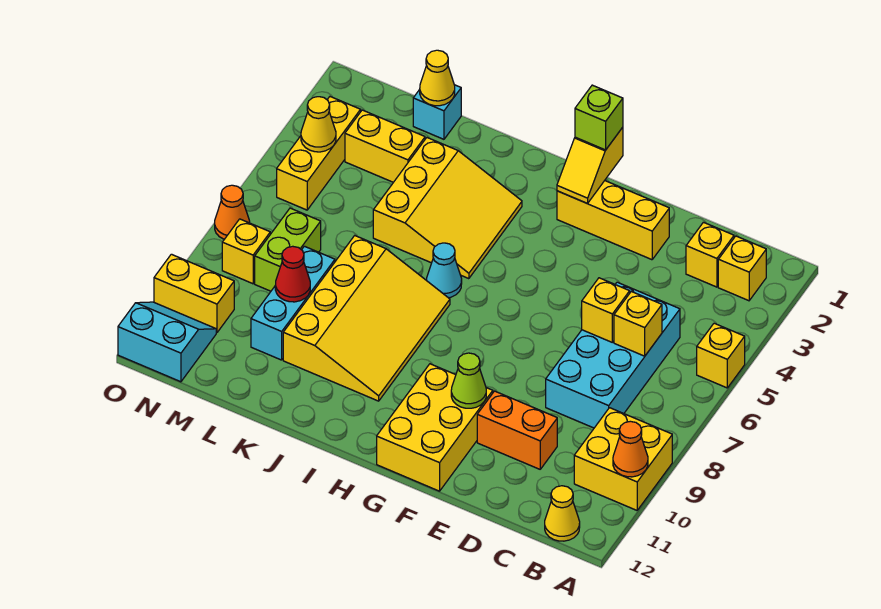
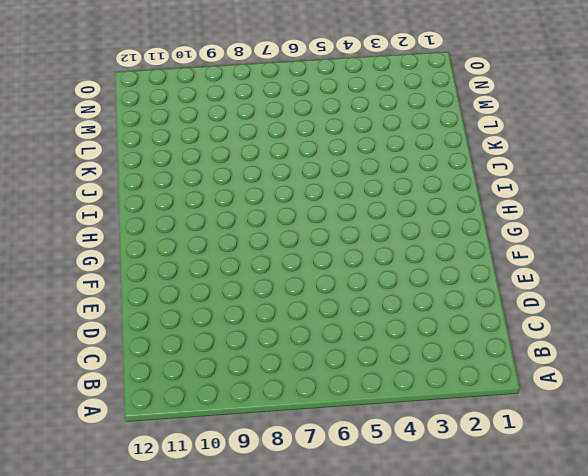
none -> yellow 1x1 brick [697,323,745,388]
none -> yellow 2x2 brick [574,408,672,510]
none -> yellow 1x1 brick [718,236,766,301]
none -> yellow 1x1 cone [545,486,580,541]

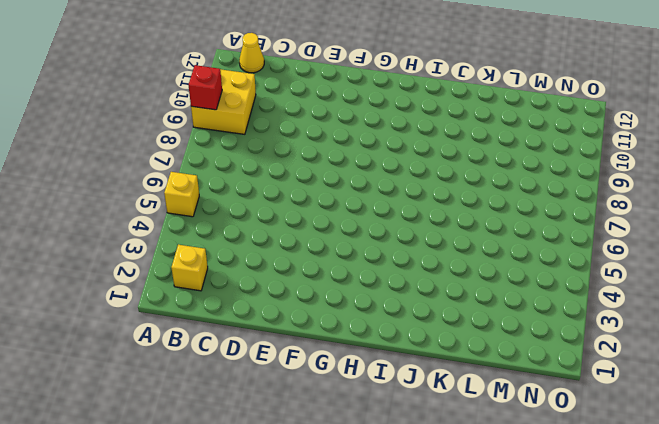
red 1x1 brick [189,65,222,110] -> none
none -> yellow 1x1 brick [686,222,734,287]
none -> cyan 2x4 brick [546,282,680,428]
none -> orange 1x2 brick [477,391,557,469]
none -> yellow 1x3 brick [557,181,669,260]

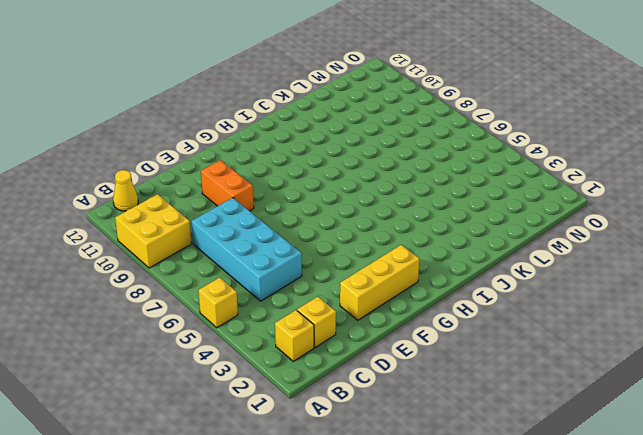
orange 1x2 brick [201,160,254,211] -> orange 1x2 brick turned to [477,391,557,469]
none -> yellow 2x3 brick [377,364,493,491]
none -> yellow 3x3 slope [373,138,522,279]
none -> cyan 1x1 cone [427,243,462,298]
none -> yellow 3x4 slope [283,236,450,401]

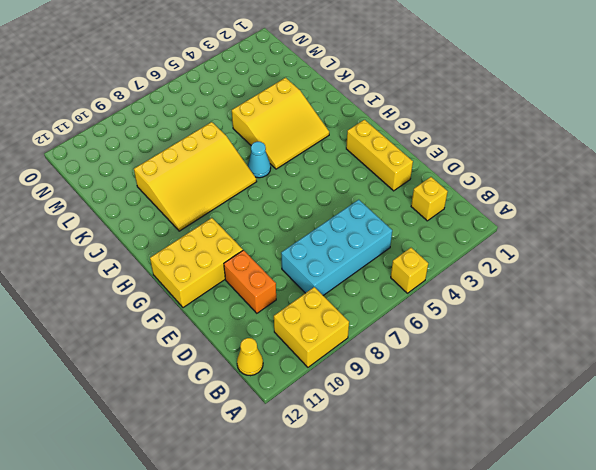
none -> yellow 1x1 brick [718,236,766,301]
none -> cyan 1x1 brick [413,85,461,139]
none -> yellow 1x2 brick [345,110,425,182]
none -> cyan 1x3 brick [251,246,335,360]

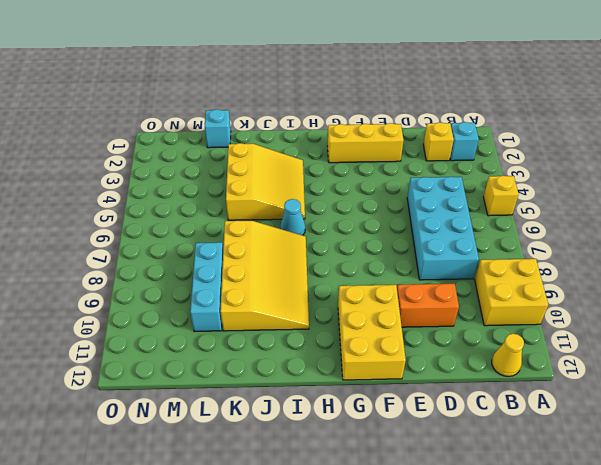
cyan 1x1 brick [450,122,479,161] -> yellow 1x1 brick [718,236,766,301]
none -> yellow 1x2 brick [345,110,425,182]
none -> lime 1x2 brick [255,208,321,291]
none -> yellow 1x3 brick [277,97,361,210]
none -> yellow 1x1 brick [222,219,270,284]

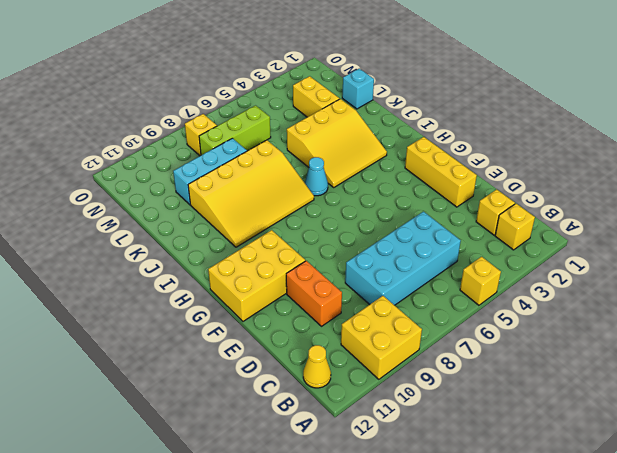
lime 1x3 brick [199,106,271,155] -> lime 1x2 brick [255,208,321,291]
none -> yellow 1x3 brick [277,97,361,210]
none -> yellow 1x2 brick [154,254,234,333]
none -> cyan 2x2 slope [118,302,216,382]
none -> orange 1x1 cone [215,185,250,239]

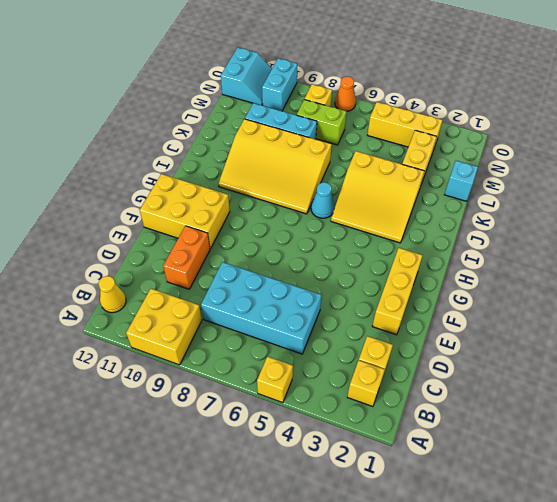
cyan 1x2 brick [262,58,297,111] -> yellow 1x2 brick [154,254,234,333]
none -> orange 1x1 cone [613,421,648,477]
none -> yellow 1x1 brick [614,291,662,356]
none -> yellow 1x1 brick [582,278,630,342]
none -> lime 1x1 cone [451,353,486,408]

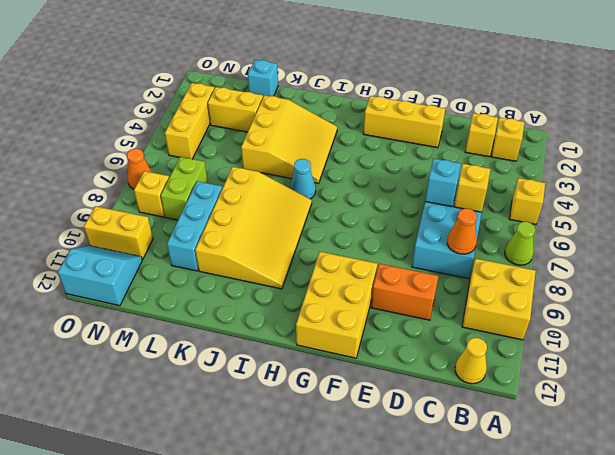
lime 1x1 cone [505,222,535,265] -> lime 1x1 cone moved to [451,353,486,408]
orange 1x1 cone [447,209,477,254] -> orange 1x1 cone moved to [613,421,648,477]
cyan 1x1 brick [425,159,461,207] -> yellow 1x1 brick [582,278,630,342]
none -> yellow 1x2 slope [557,127,623,204]
none -> yellow 1x1 cone [420,50,455,106]
none -> red 1x1 cone [275,246,310,302]
none -> yellow 1x1 cone [301,97,336,152]

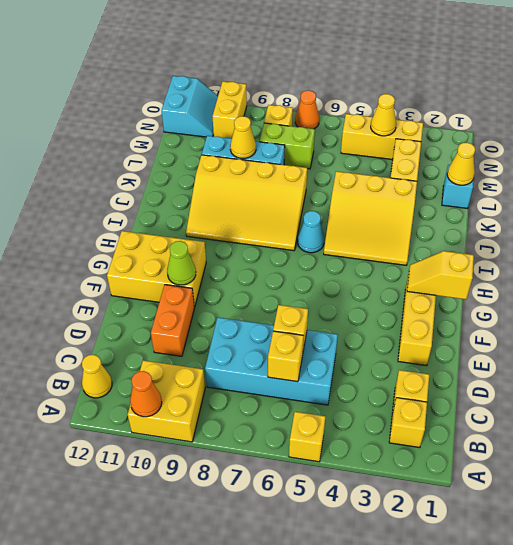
yellow 1x1 cone [230,116,256,158] -> red 1x1 cone [275,246,310,302]
none -> lime 1x1 brick [575,85,623,150]

